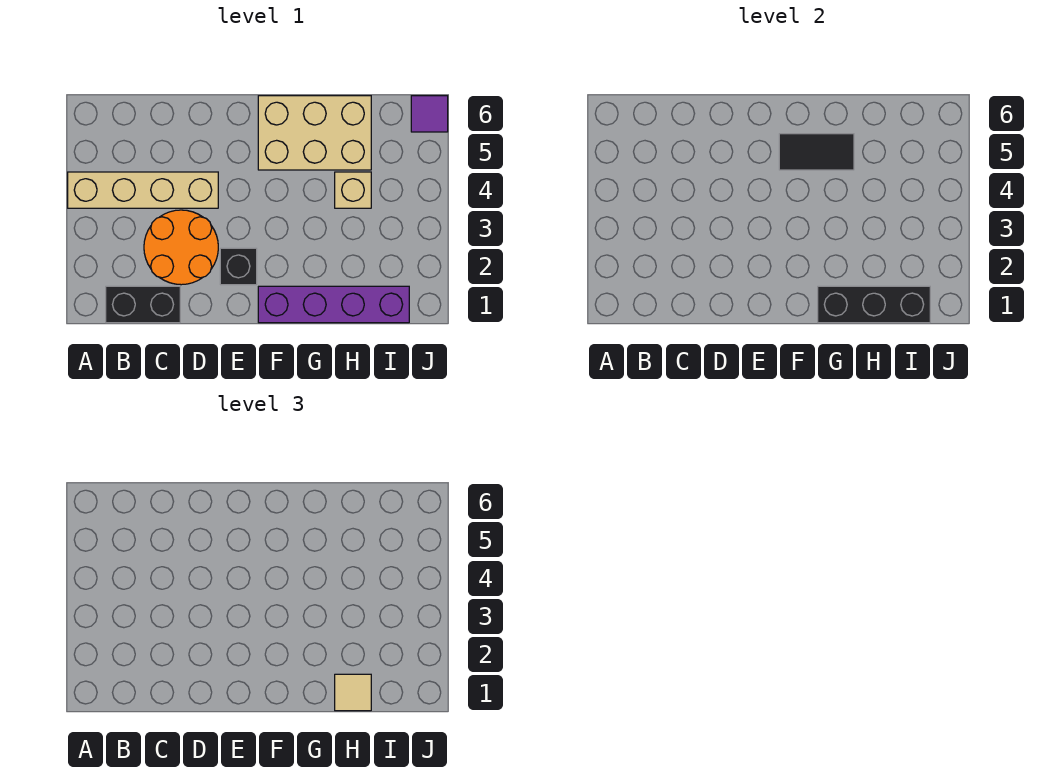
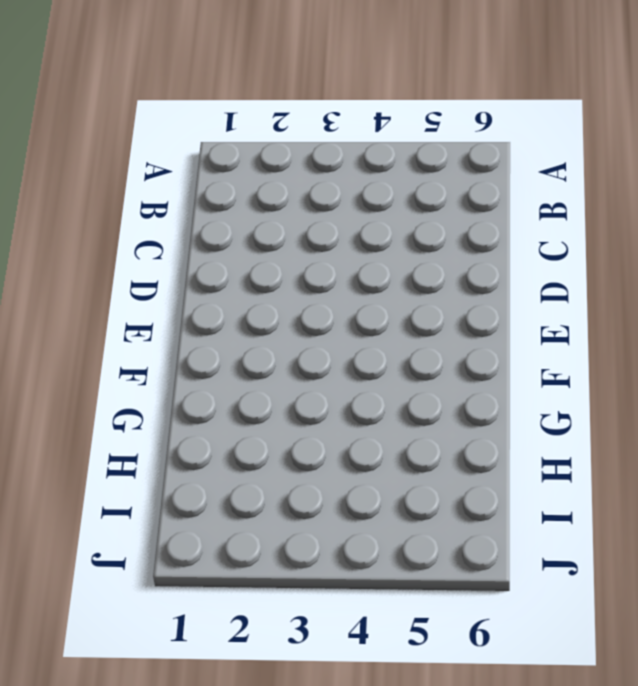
none -> tan 1x4 brick [68,172,218,208]
none -> black 1x2 brick [106,286,180,323]

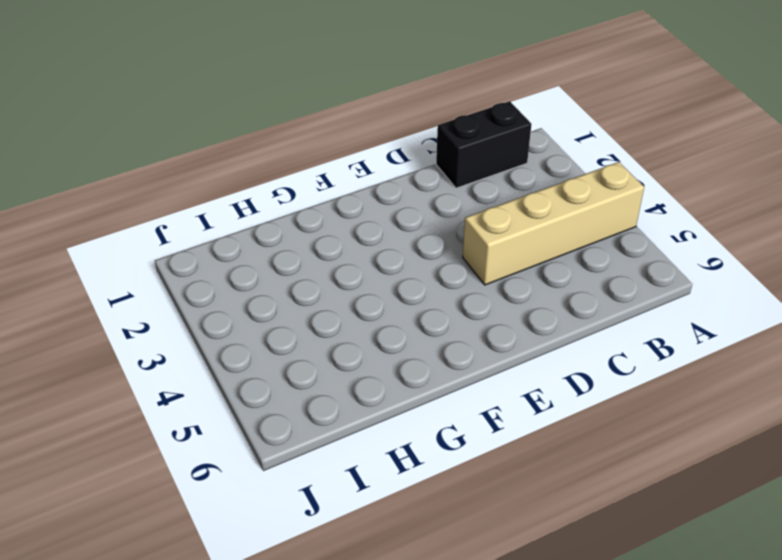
none -> orange 2x2 round brick [144,210,218,285]
none -> black 1x1 brick [220,248,257,285]

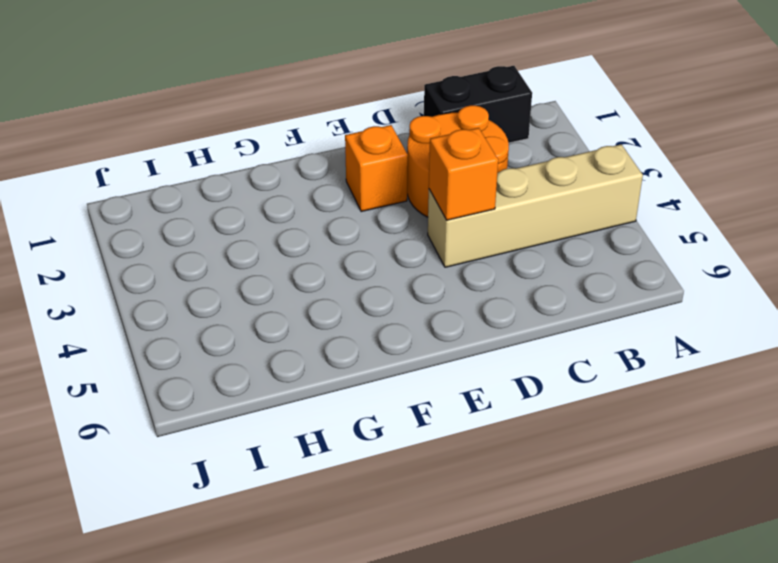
orange 1x1 brick [429,128,498,220] -> none
orange 1x1 brick [345,125,408,212] -> black 1x1 brick [220,248,257,285]
none -> purple 1x4 brick [258,286,409,323]
none -> tan 2x3 brick [258,96,371,170]

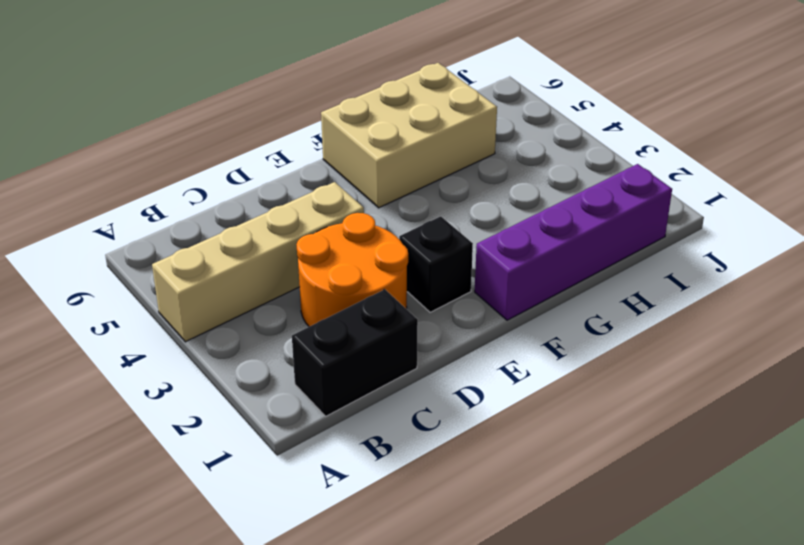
none -> tan 1x1 brick [335,172,371,208]
none -> purple 1x1 tile [411,96,448,132]

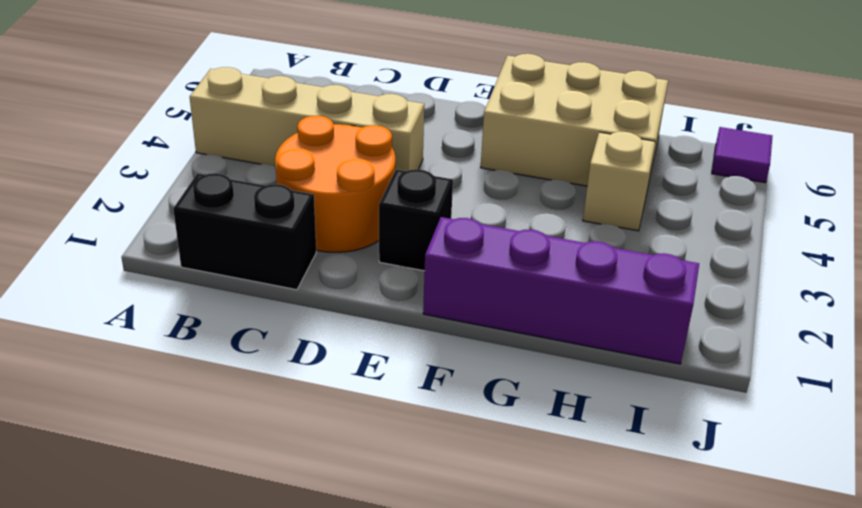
none -> black 1x2 tile [779,134,854,170]
none -> black 1x3 brick [818,286,930,323]

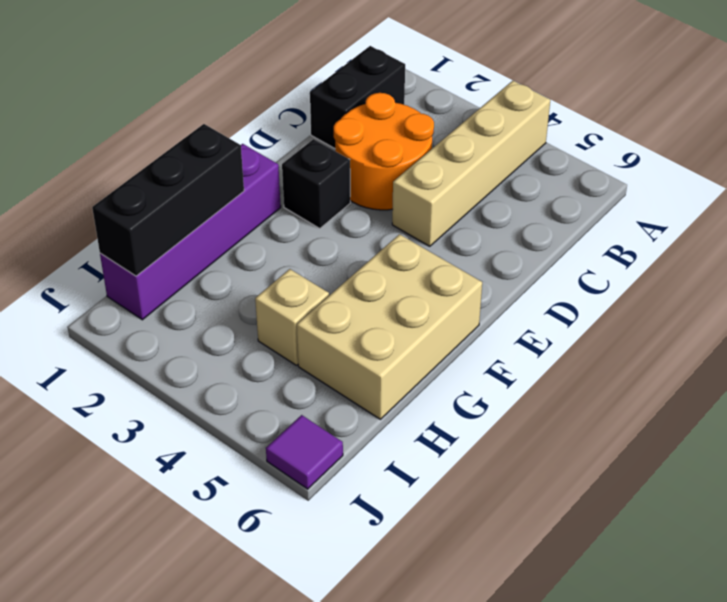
none -> black 1x2 tile [779,134,854,170]
none -> tan 1x1 tile [335,674,371,711]

